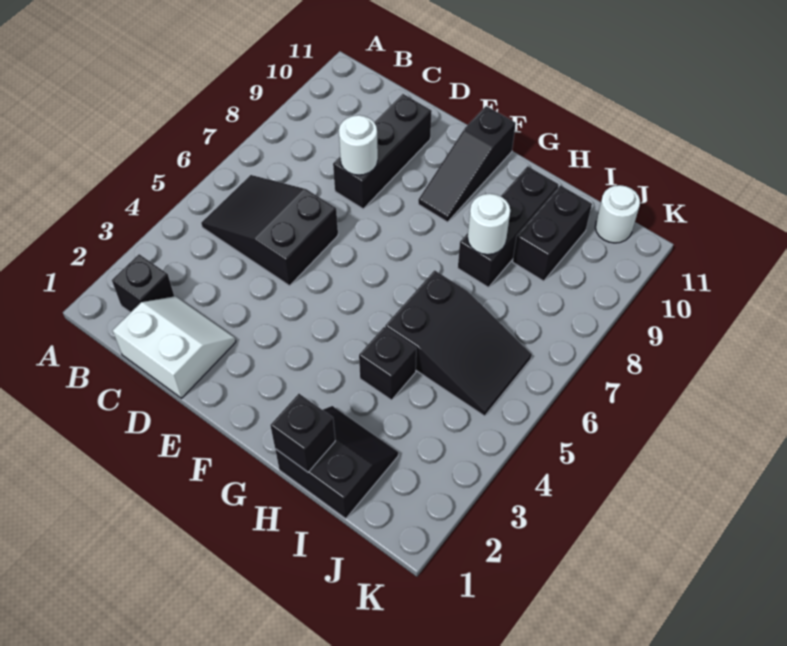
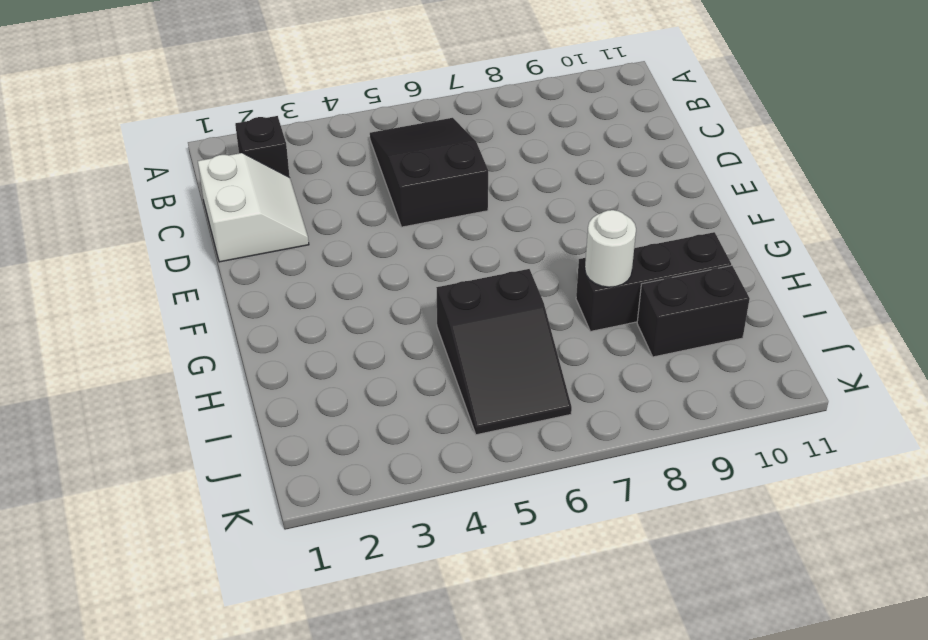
none -> black 1x3 brick [333,94,432,209]
none -> black 1x3 slope [418,106,516,222]
none -> black 2x2 slope [275,406,398,519]

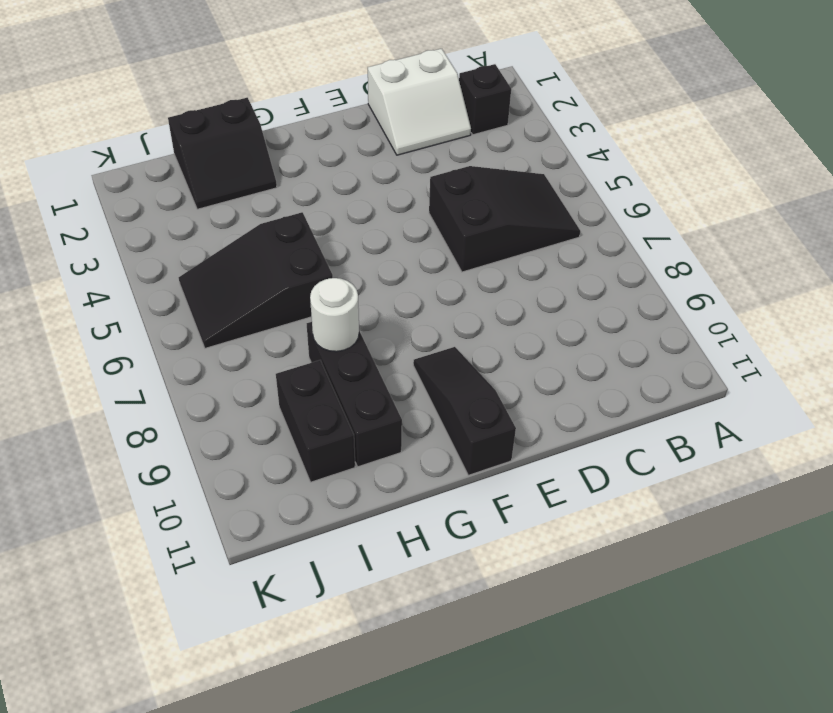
none -> black 1x3 brick [333,94,432,209]
none -> black 1x1 brick [359,327,416,400]
none -> white 1x1 round brick [595,185,640,243]

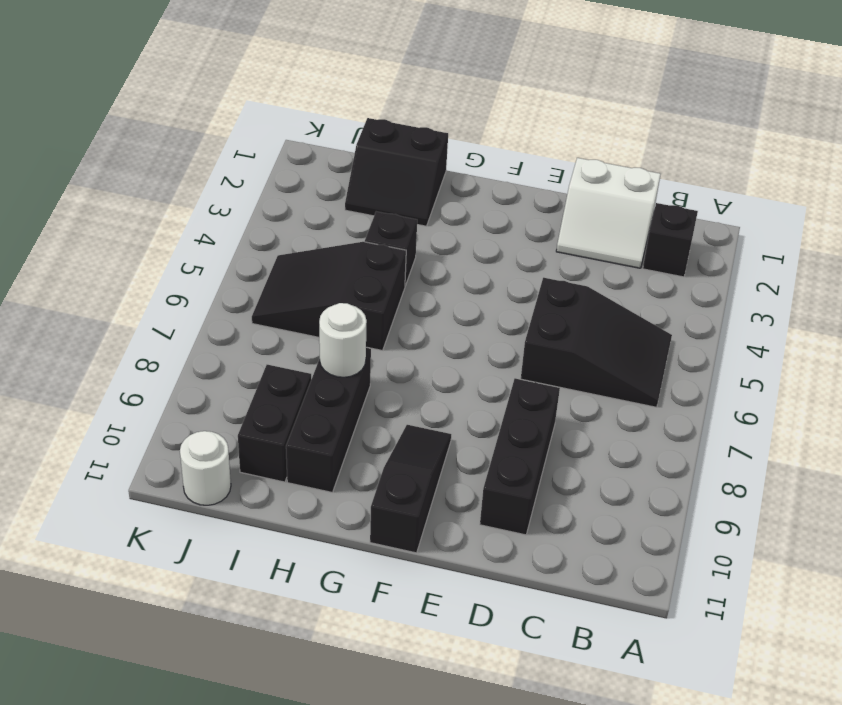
none -> white 1x1 round brick [339,115,378,175]
none -> black 1x1 brick [270,394,335,472]

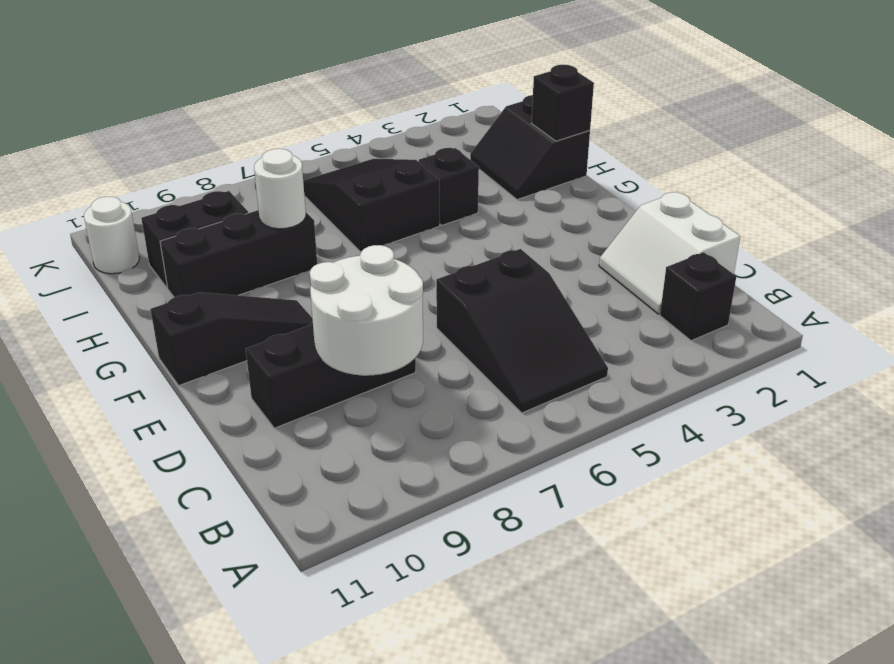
white 2x2 round brick [310,245,423,376] -> white 1x1 round brick [339,115,378,175]

